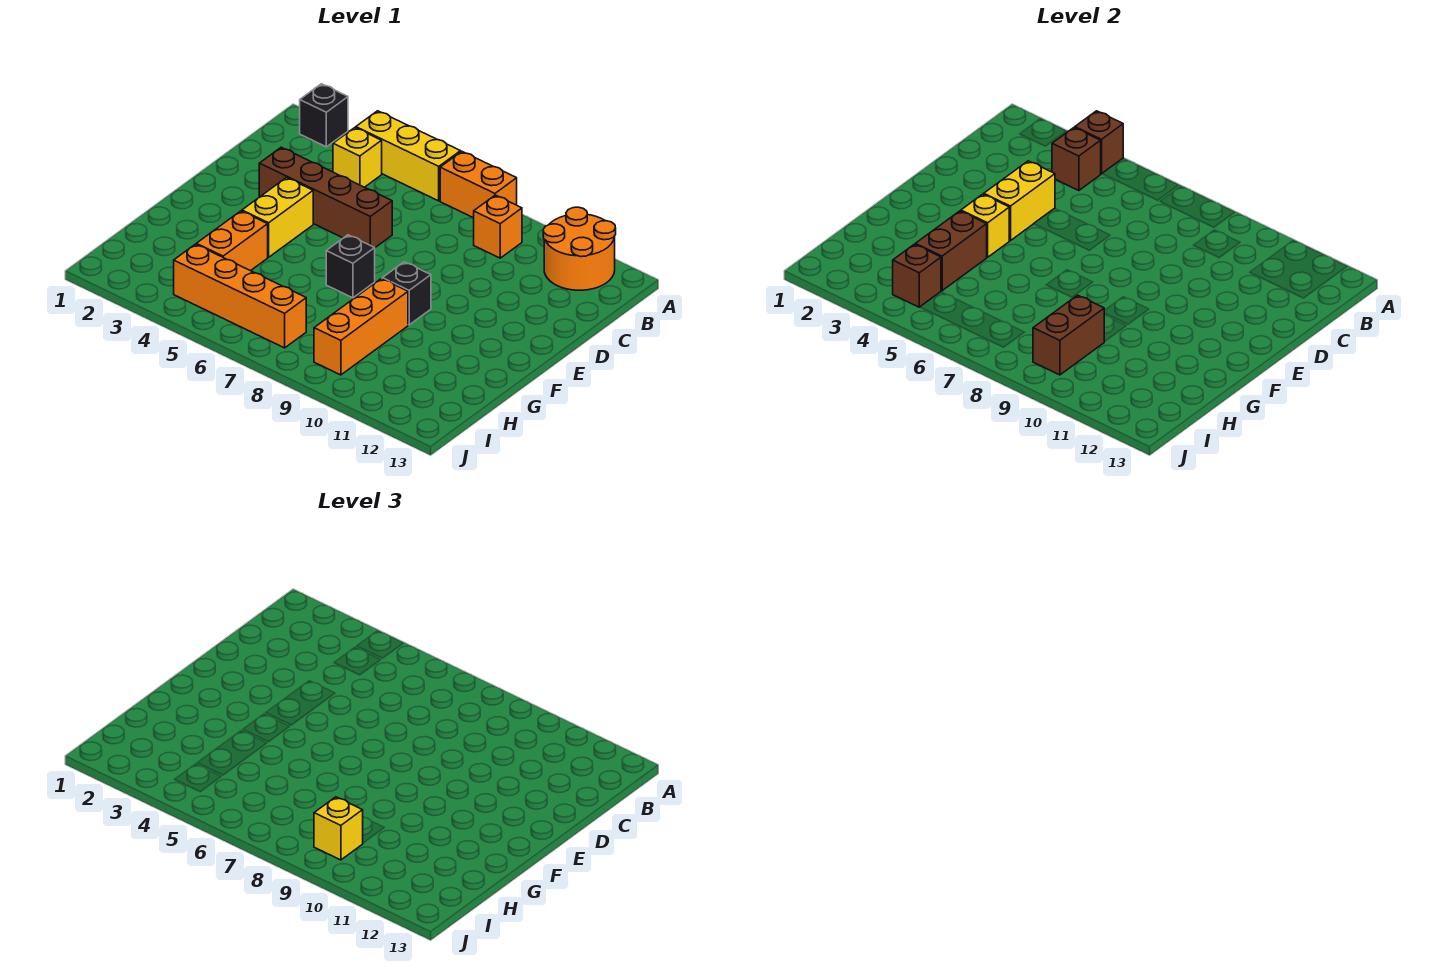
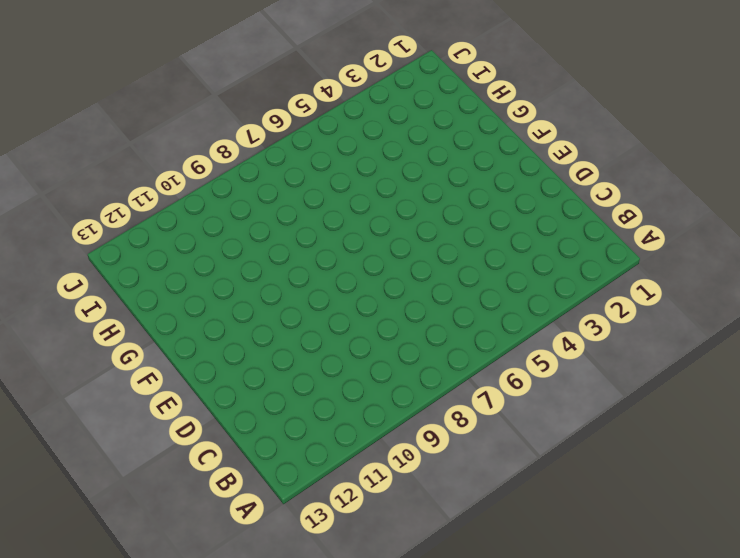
none -> black 1x1 brick [300,84,348,147]
none -> yellow 1x3 brick [356,111,461,201]
none -> orange 1x2 brick [440,152,517,218]

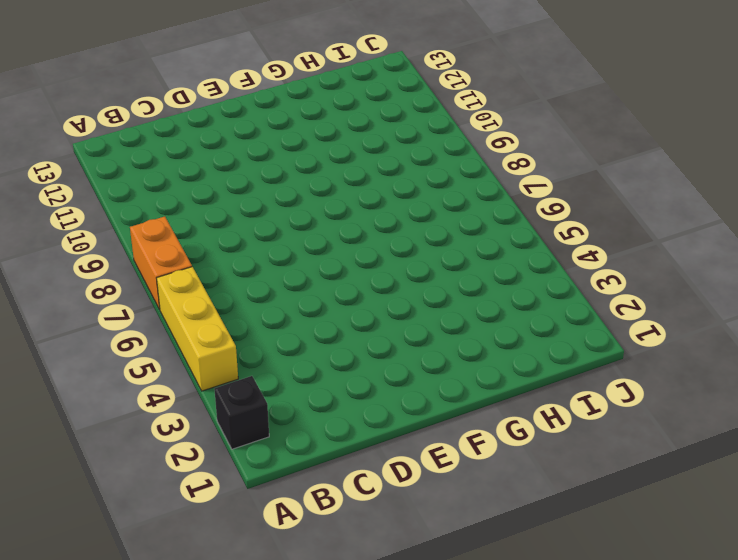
none -> orange 2x2 round brick [543,207,616,290]
none -> yellow 1x1 brick [333,128,382,187]
none -> orange 1x1 brick [474,195,522,258]

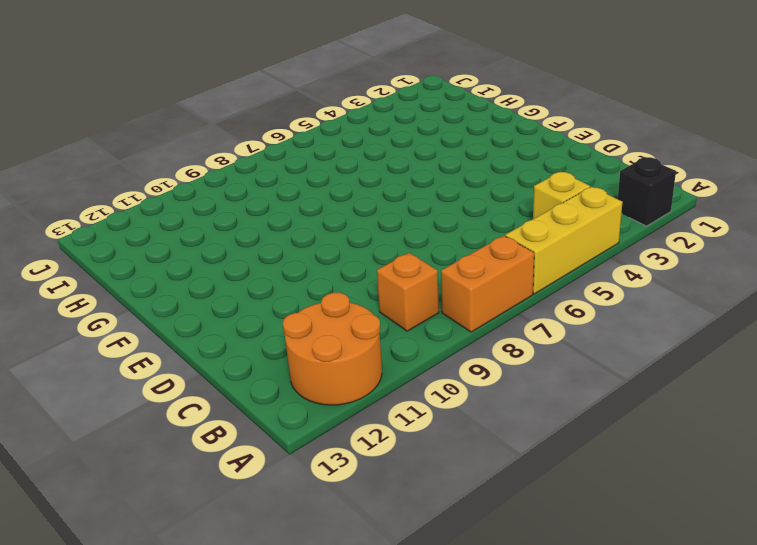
none -> brown 1x4 brick [259,147,392,248]
none -> yellow 1x2 brick [242,178,313,257]
none -> black 1x1 brick [326,235,375,298]

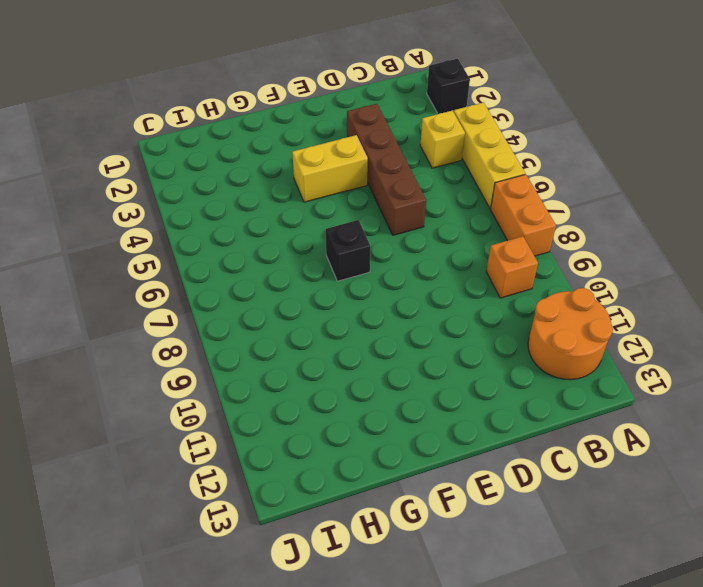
none -> black 1x1 brick [382,262,431,325]
none -> orange 1x2 brick [196,211,268,271]
none -> orange 1x3 brick [314,279,408,375]

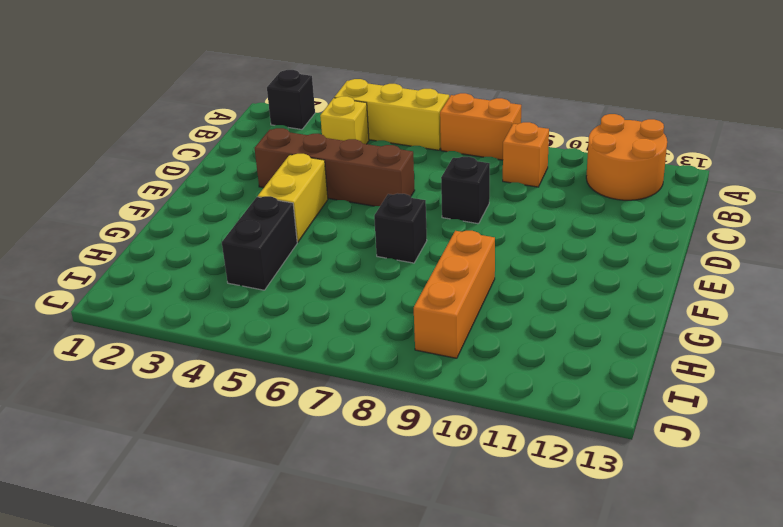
black 1x1 brick [441,157,490,224] -> black 1x1 brick moved to [382,262,431,325]
black 1x2 brick [222,196,297,290] -> orange 1x2 brick [196,211,268,271]
none -> orange 1x4 brick [174,244,306,348]
none -> brown 1x1 brick [1075,111,1123,174]
none -> brown 1x1 brick [1052,128,1101,191]

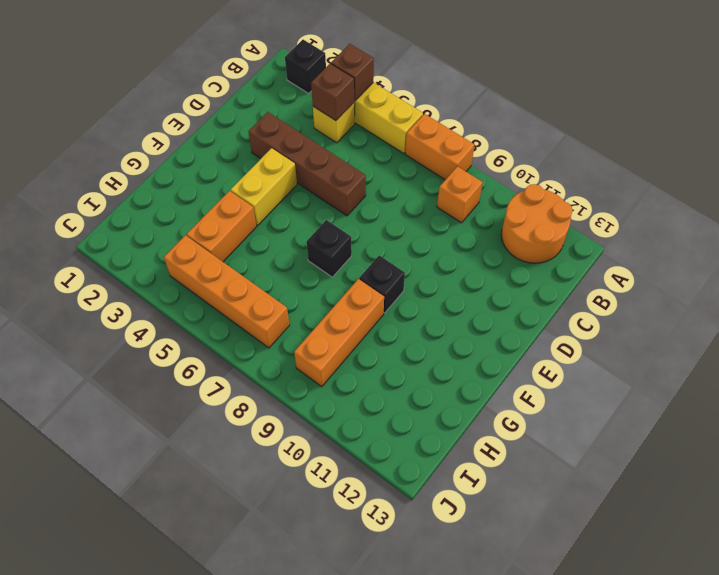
none -> yellow 1x2 brick [984,161,1055,241]
none -> yellow 1x1 brick [961,194,1010,257]
none -> brown 1x2 brick [915,211,987,291]

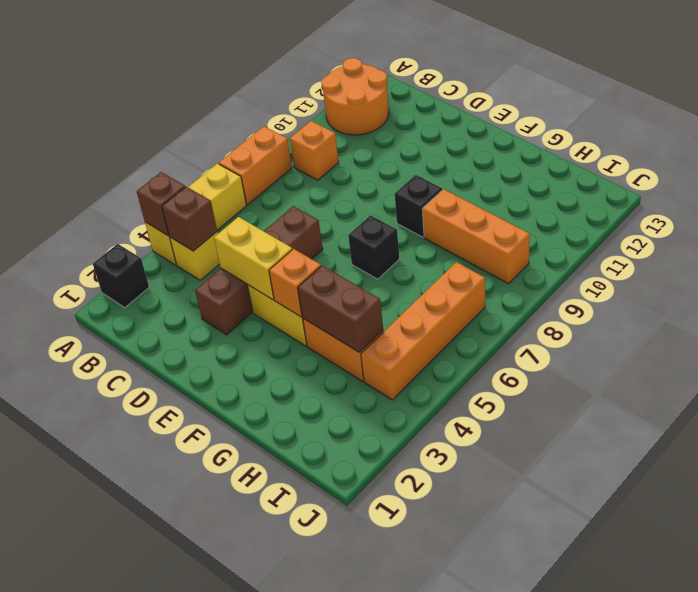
orange 1x1 brick [269,249,321,317] -> yellow 1x1 brick [961,194,1010,257]
none -> brown 1x2 brick [1033,295,1104,375]
none -> brown 1x1 brick [893,244,941,307]
none -> yellow 1x1 brick [314,797,363,860]

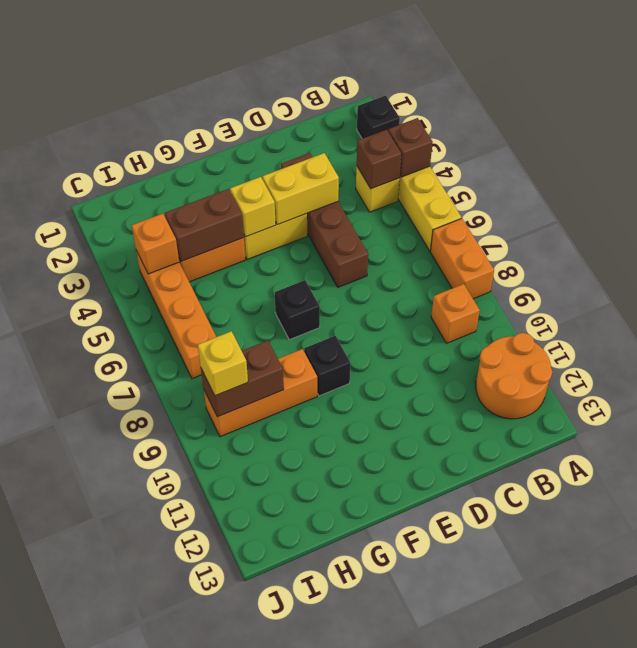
orange 1x1 brick [131,214,179,274] -> brown 1x1 brick [893,244,941,307]

